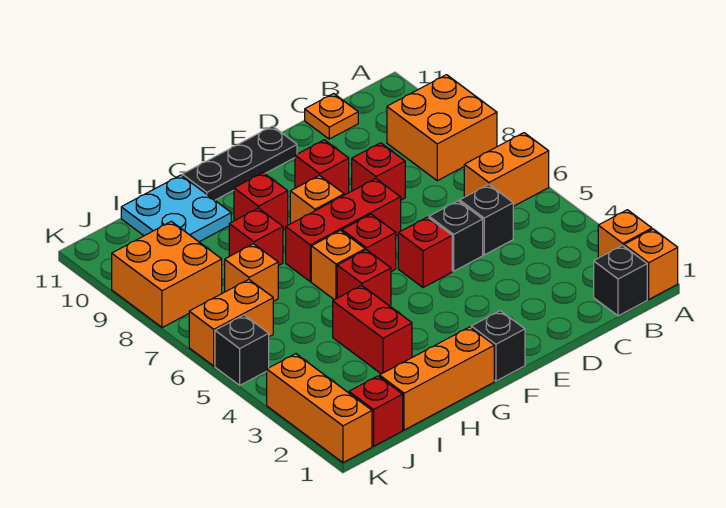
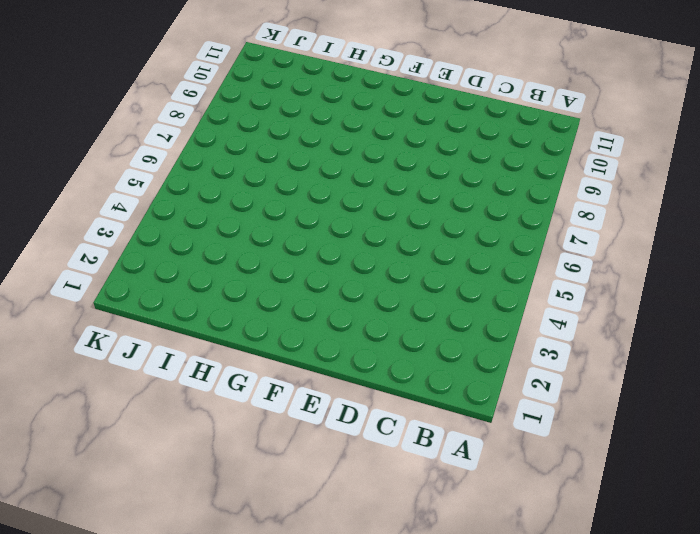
none -> orange 1x1 brick [624,229,678,299]
none -> orange 1x1 brick [598,210,652,258]
none -> orange 1x2 brick [464,133,549,206]

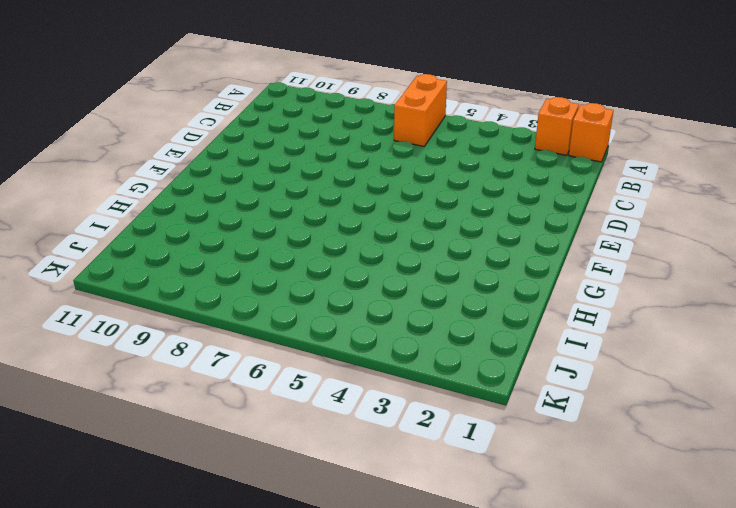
none -> orange 2x2 brick [387,75,497,181]
none -> black 1x1 brick [594,245,647,316]
none -> black 1x1 brick [460,184,513,255]

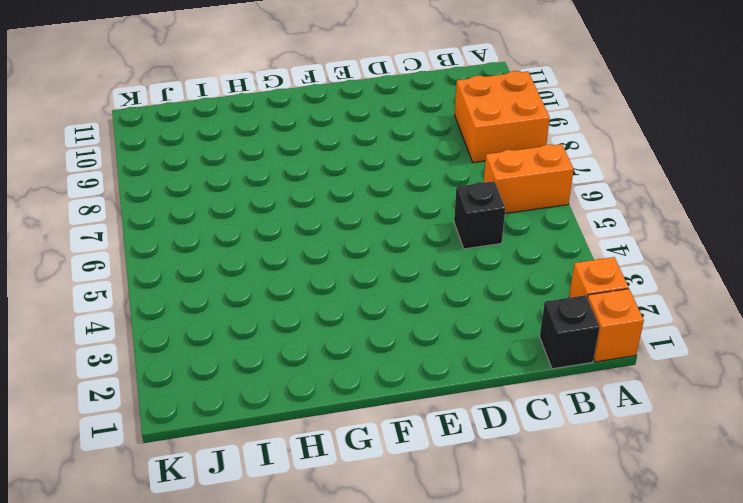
none -> orange 1x1 plate [305,93,358,139]
none -> black 1x1 brick [429,201,483,271]
none -> red 1x1 brick [352,143,405,200]

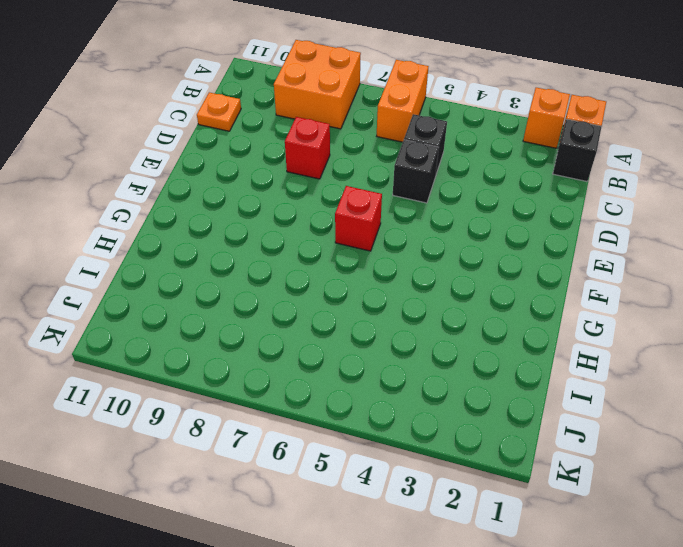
none -> red 1x1 brick [398,217,452,288]
none -> red 1x3 brick [286,179,401,281]
none -> red 1x1 brick [295,140,349,195]

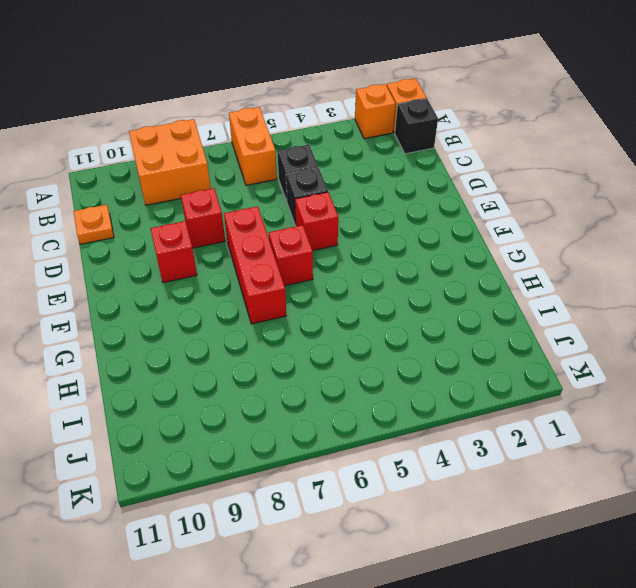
none -> black 1x3 plate [182,126,297,200]
none -> black 1x1 brick [471,311,525,381]
none -> orange 1x1 brick [290,175,344,224]

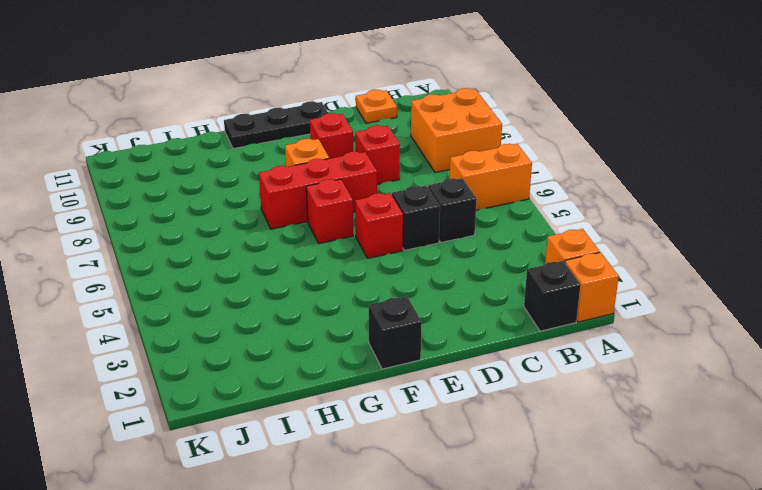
none -> orange 1x3 brick [380,327,494,430]
none -> red 1x1 brick [337,250,391,306]
none -> orange 1x1 brick [311,230,365,300]

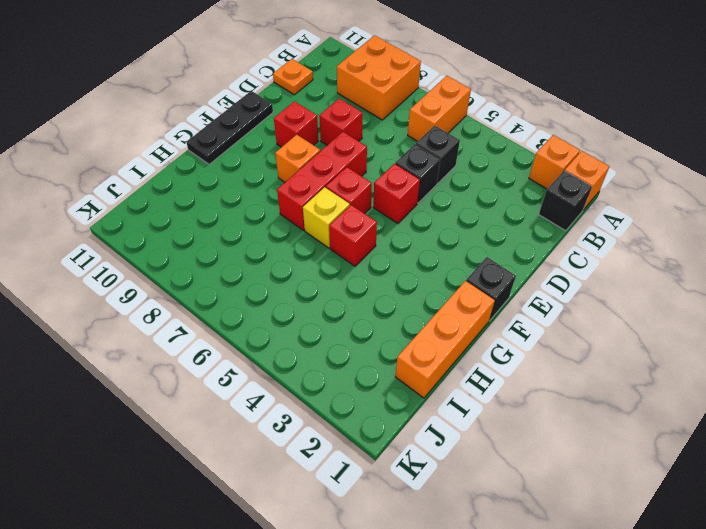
yellow 1x1 brick [303,187,350,248] -> orange 1x1 brick [311,230,365,300]
none -> red 1x1 brick [234,173,288,230]
none -> red 1x2 brick [333,285,412,374]
none -> red 1x1 brick [229,208,283,266]

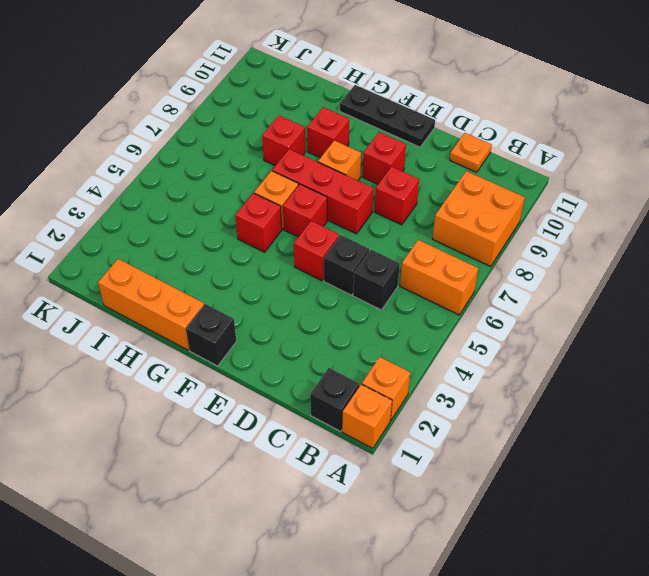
none -> red 1x2 brick [333,285,412,374]
none -> cyan 2x2 plate [121,175,231,242]
none -> orange 1x1 brick [225,244,278,301]

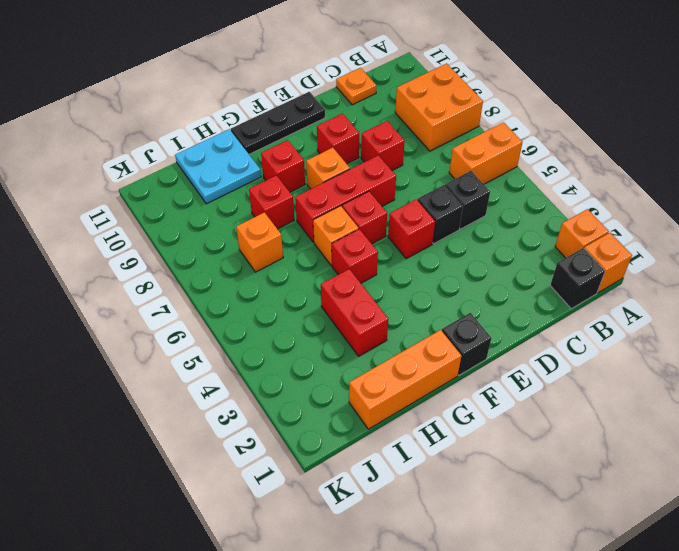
none -> red 1x1 brick [349,376,403,446]
none -> orange 1x2 brick [189,279,273,366]
none -> orange 2x2 brick [112,221,222,328]

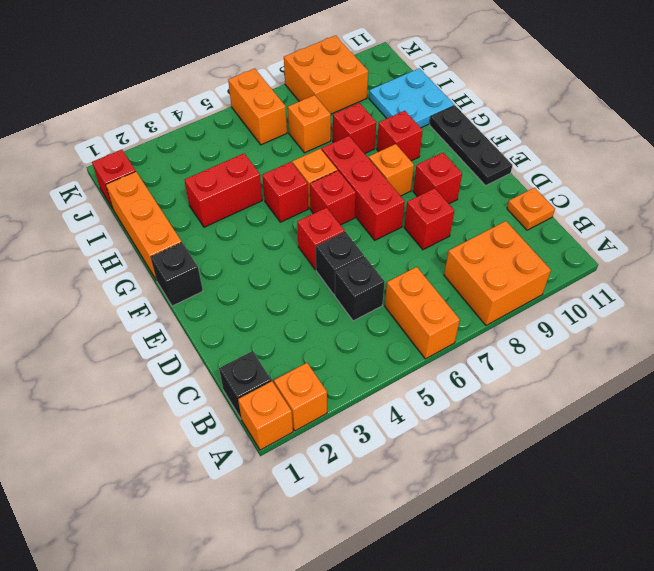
none -> orange 1x3 brick [267,354,372,463]
none -> black 1x1 brick [215,315,269,385]

